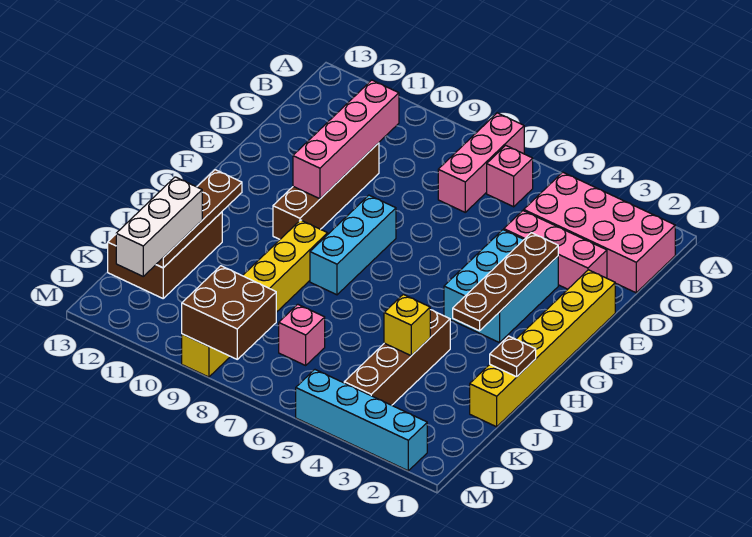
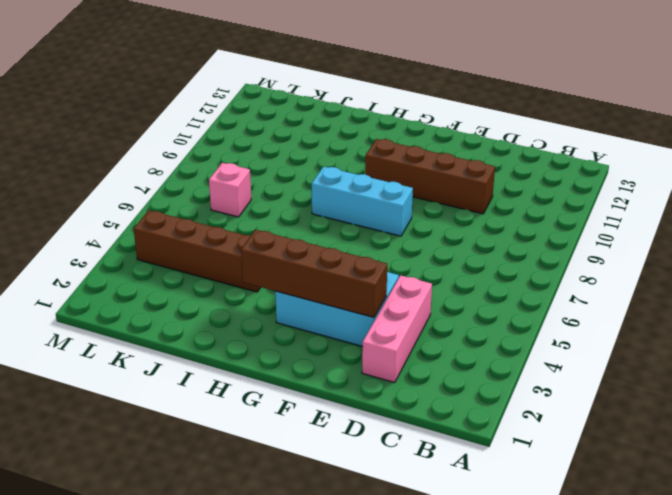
brown 1x4 brick [241,230,387,318] -> brown 1x4 plate [453,233,558,331]
none -> pink 1x3 brick [438,113,524,212]
none -> pink 2x4 brick [524,172,675,293]
none -> pink 1x1 brick [487,145,533,207]

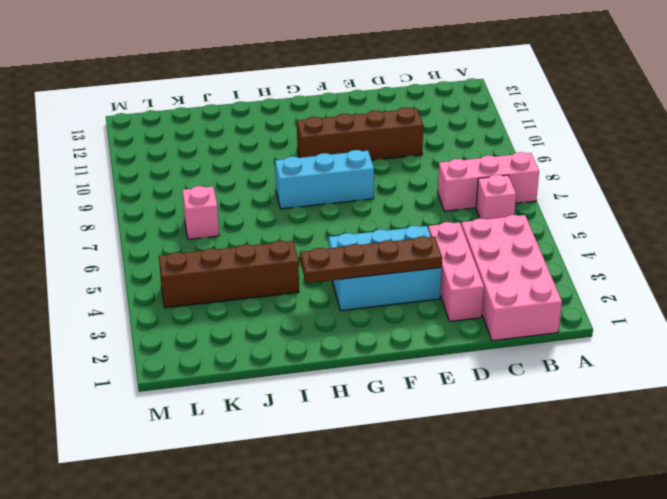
none -> yellow 1x6 brick [470,270,615,427]
none -> yellow 1x6 brick [182,220,328,377]
none -> brown 2x3 brick [108,212,222,298]

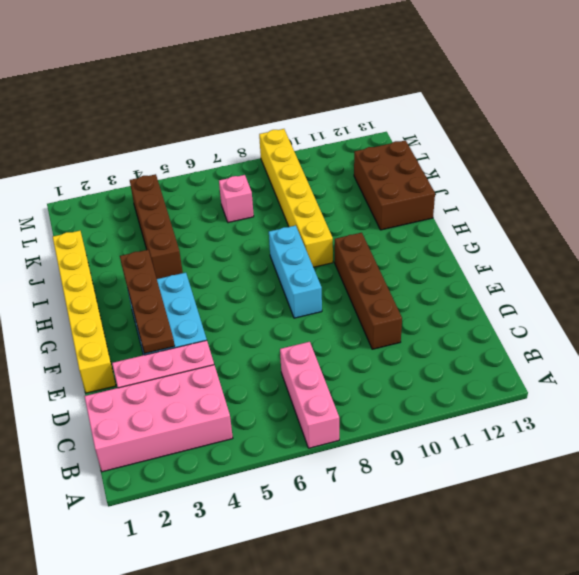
none -> pink 1x1 brick [487,145,533,207]
none -> cyan 1x4 brick [296,370,427,471]
none -> pink 1x4 brick [293,80,399,199]

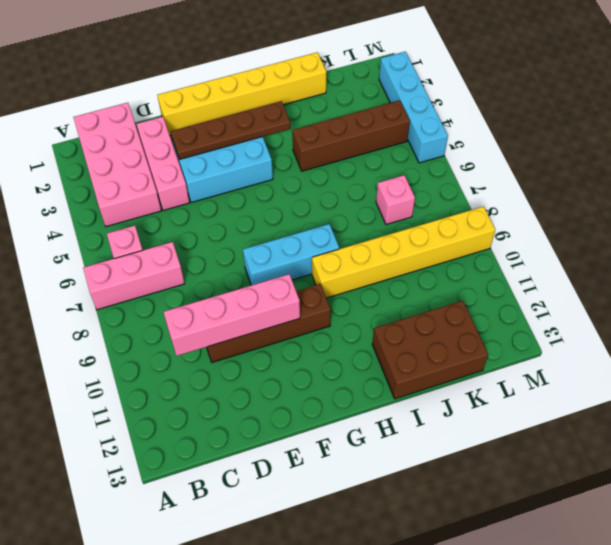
none -> brown 1x4 plate [156,170,242,268]
none -> brown 1x1 plate [490,336,536,377]
none -> yellow 1x1 brick [384,294,430,356]

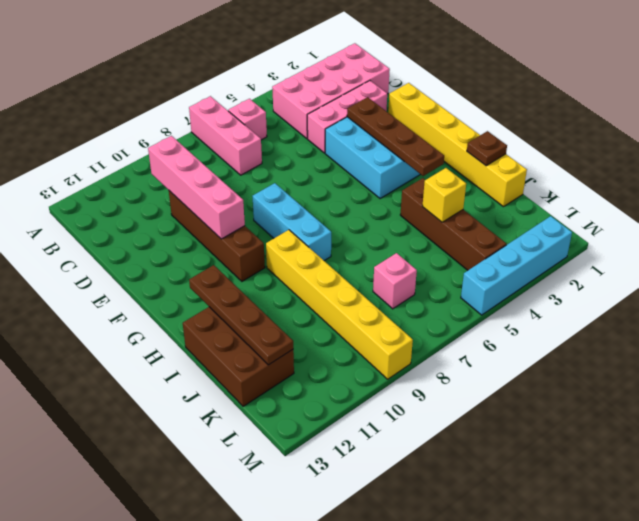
none -> brown 2x2 brick [182,266,276,359]
none -> white 1x3 brick [116,177,202,276]

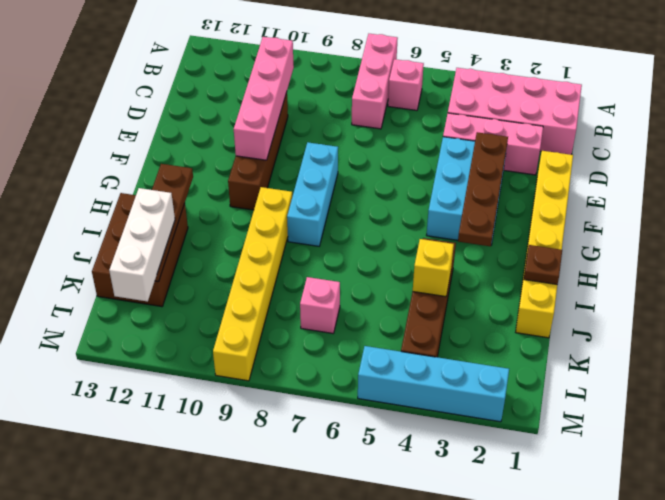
none -> brown 2x2 brick [182,266,276,359]

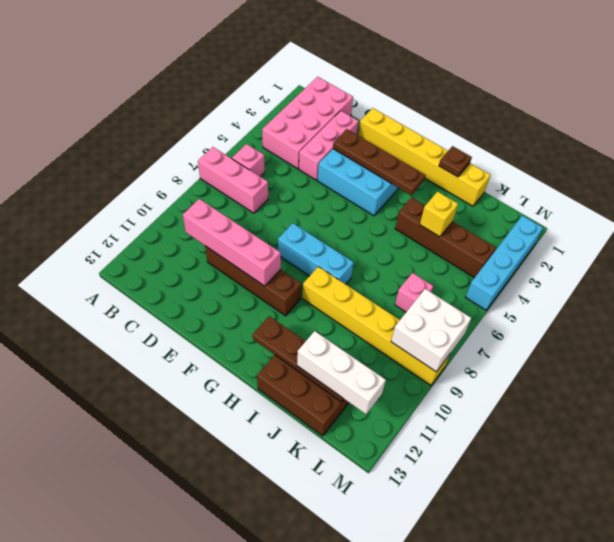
white 2x2 brick [391,289,471,372] -> brown 2x2 brick [182,266,276,359]

